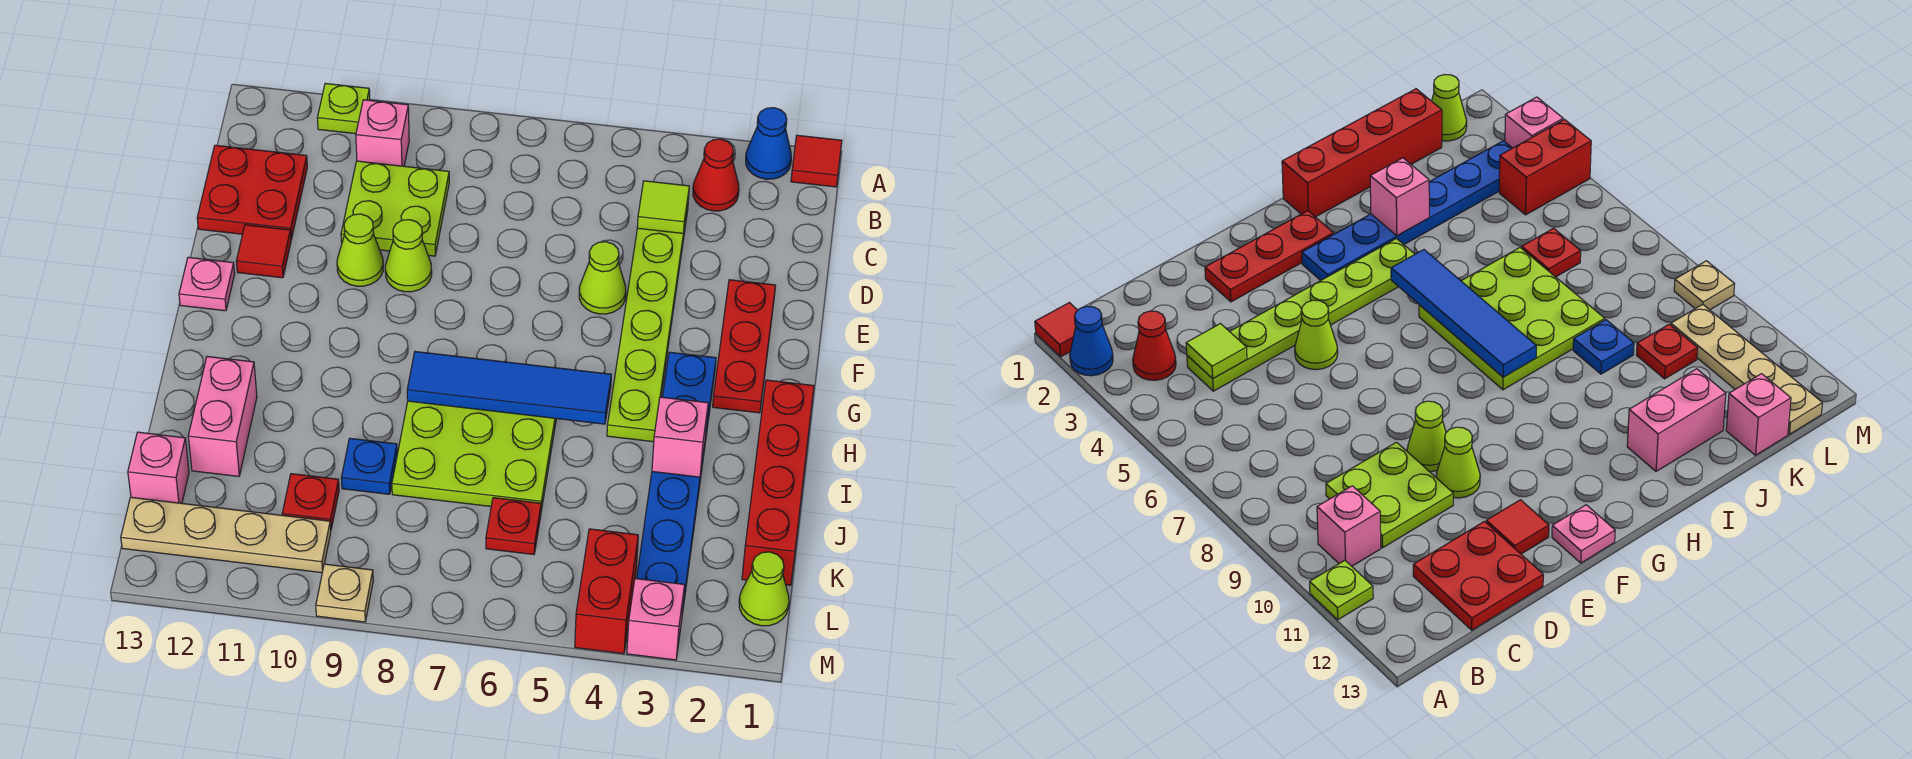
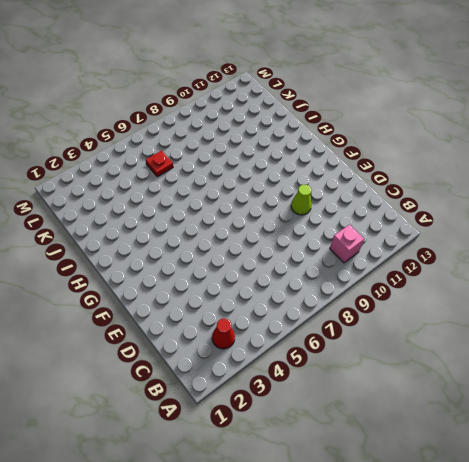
none -> red 1x1 tile [791,135,842,187]
none -> blue 1x1 cone [746,108,791,179]
none -> lime 1x1 plate [317,83,370,134]
none -> lime 1x6 plate [607,206,688,442]

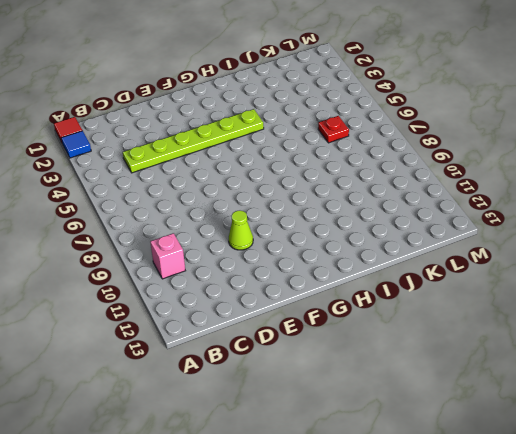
blue 1x1 tile [61,131,91,158] -> blue 1x1 cone [746,108,791,179]
none -> lime 1x1 plate [317,83,370,134]
none -> red 1x1 cone [693,139,739,211]
none -> lime 2x2 plate [341,161,449,256]
none -> red 2x2 plate [197,145,307,240]

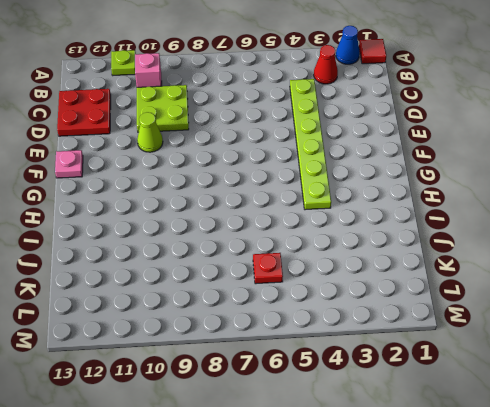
none -> red 1x3 plate [713,280,776,413]
none -> lime 1x1 cone [579,242,626,314]
none -> lime 1x1 cone [385,220,432,292]
none -> red 1x1 tile [236,225,291,278]

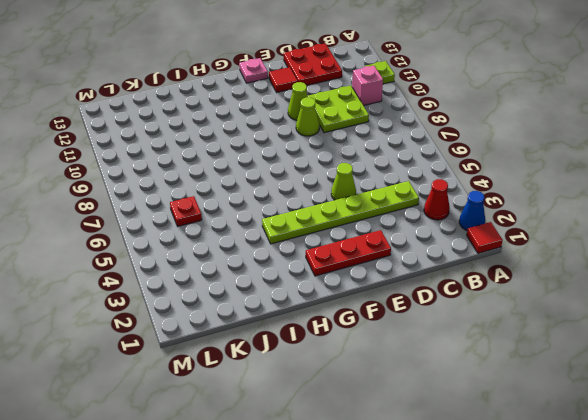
none -> blue 1x6 plate [637,352,716,613]
none -> red 1x4 brick [742,380,814,585]
none -> lime 3x3 plate [392,401,556,511]
none -> pink 1x2 brick [188,356,257,476]

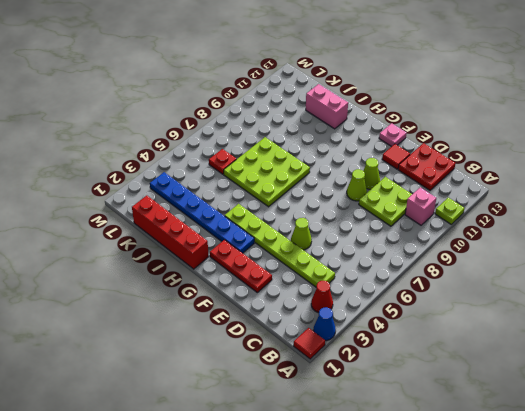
none -> blue 1x1 plate [341,438,397,494]
none -> red 1x1 plate [282,474,339,529]
none -> pink 1x1 brick [128,432,189,503]
none -> lime 1x1 cone [739,552,789,626]

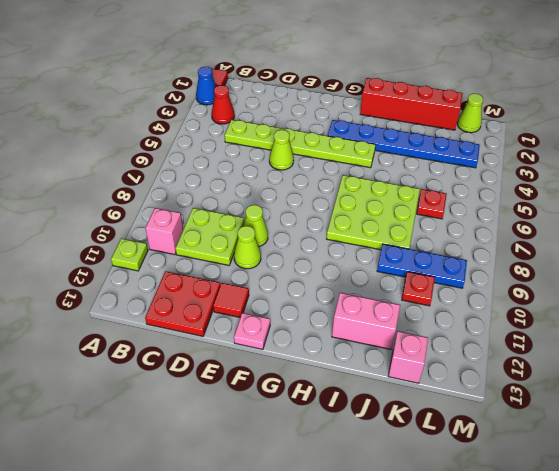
blue 1x3 plate [377,244,467,288] -> blue 1x1 plate [341,438,397,494]
none -> red 1x3 plate [713,280,776,413]
none -> red 1x2 brick [575,529,638,654]
none -> tan 1x4 plate [121,497,331,573]
none -> pink 1x1 brick [627,579,685,660]

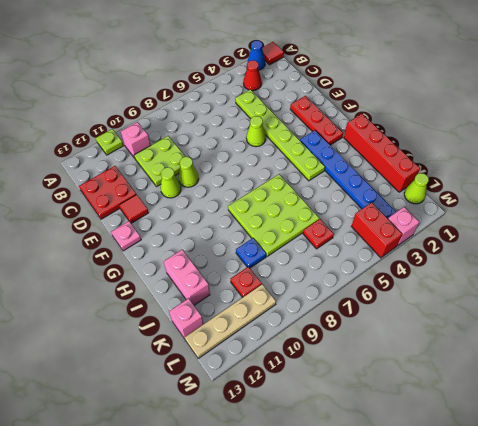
none -> tan 1x1 plate [316,564,373,622]
none -> lime 1x1 tile [637,181,689,234]
none -> blue 1x4 tile [407,352,611,424]
none -> pink 1x1 brick [652,397,708,477]

